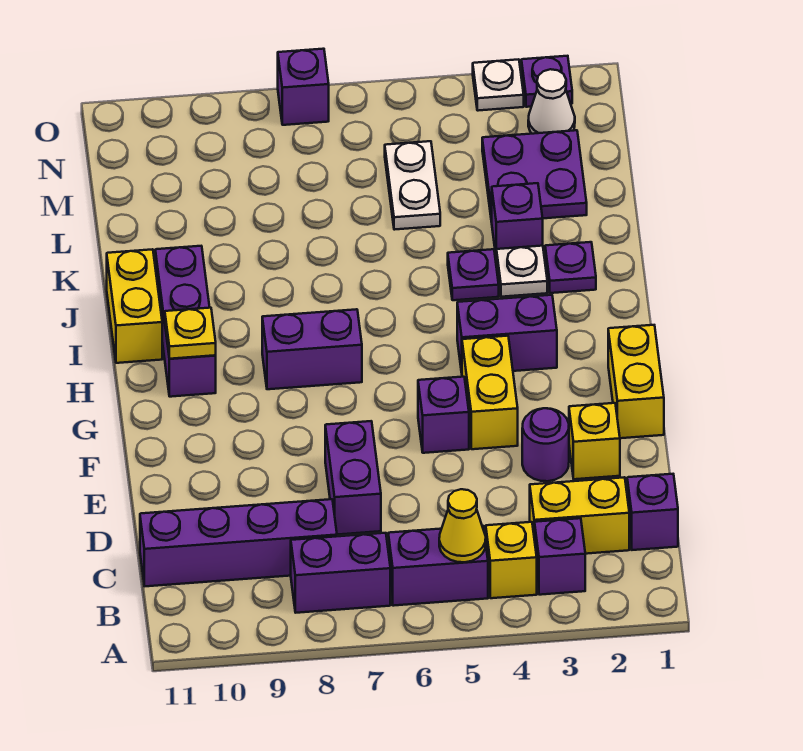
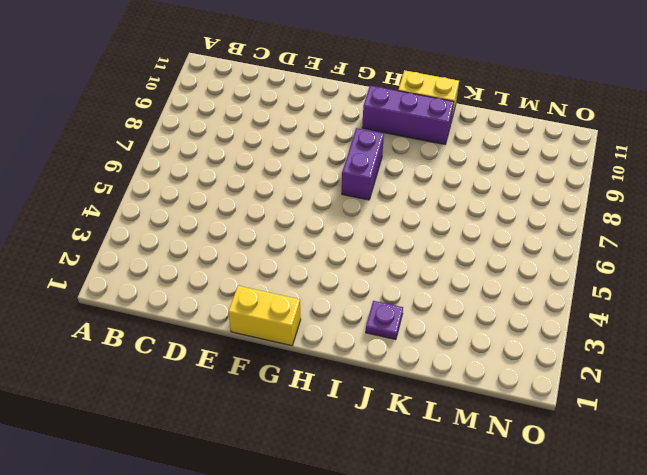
none -> purple 1x1 brick [534,518,585,595]
none -> yellow 1x1 brick [486,522,537,598]
none -> purple 1x2 brick [388,526,488,606]

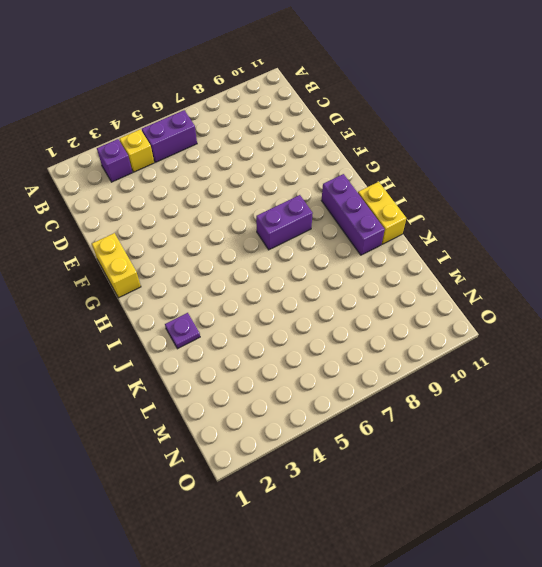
none -> purple 1x2 brick [291,533,390,613]
none -> purple 1x1 brick [627,474,678,550]
none -> yellow 1x2 brick [530,477,629,554]

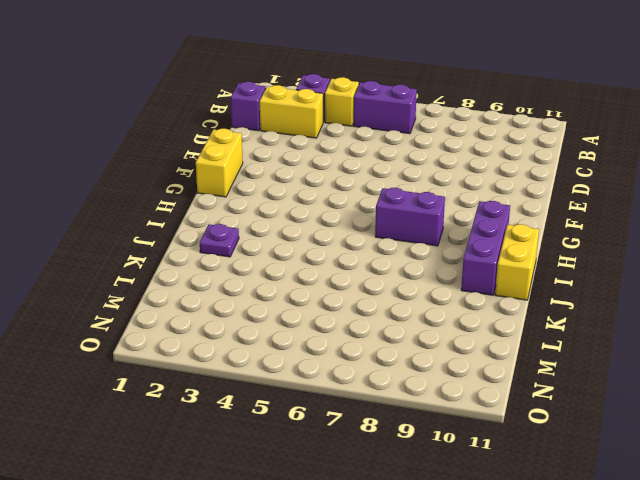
none -> purple 1x2 brick [291,533,390,613]
none -> purple 1x4 brick [140,499,337,586]
none -> purple 1x2 brick [325,421,381,535]

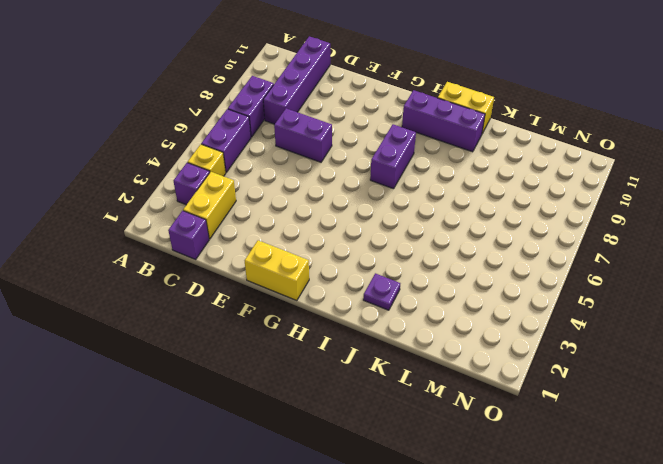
none -> yellow 1x1 brick [569,403,620,479]
none -> purple 1x1 round brick [522,408,569,481]
none -> yellow 1x2 brick [462,336,518,449]

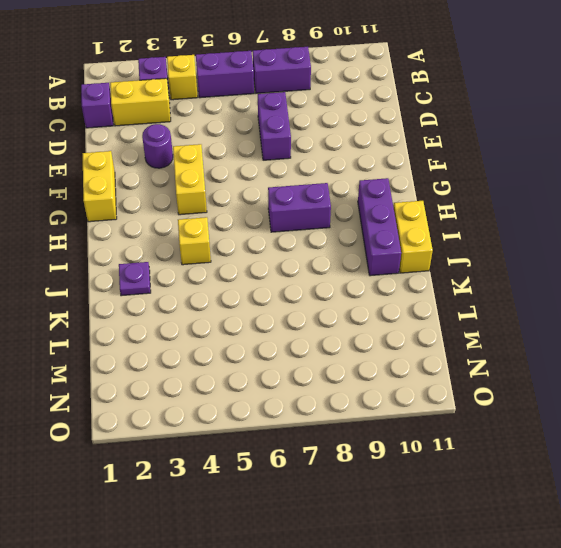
yellow 1x1 brick [178,217,211,265] -> yellow 1x1 brick moved to [569,403,620,479]
none -> purple 1x4 brick [140,499,337,586]
none -> purple 1x1 brick [418,377,469,453]
none -> purple 1x2 brick [457,295,557,372]

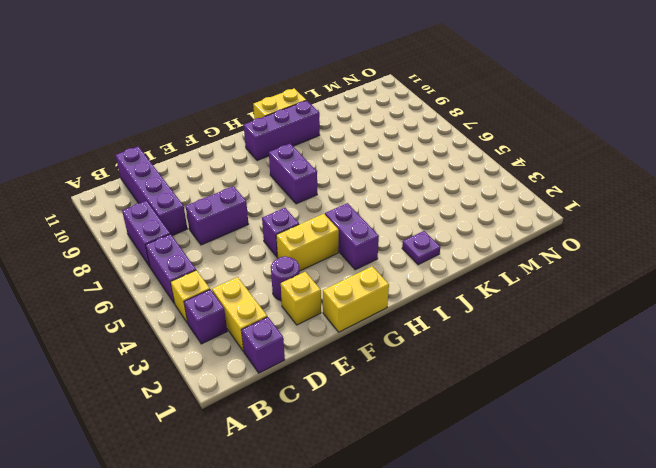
none -> white 1x1 plate [496,246,547,297]
none -> purple 1x1 plate [448,249,499,300]
none -> purple 1x1 brick [492,183,543,254]

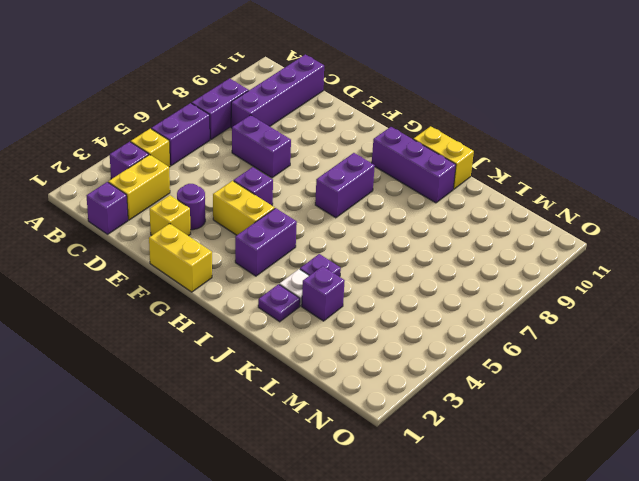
none -> purple 2x2 plate [482,130,587,222]
none -> white 1x2 plate [385,141,440,230]
none -> white 1x1 cone [528,69,575,134]

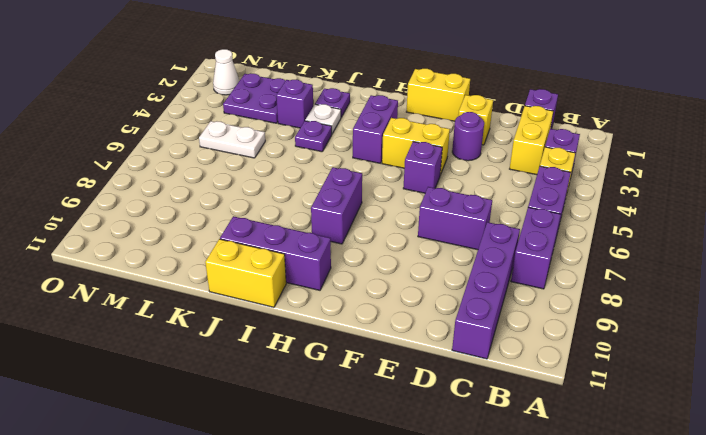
none -> purple 1x1 plate [521,56,572,107]
none -> white 1x1 plate [473,59,524,111]
none -> purple 1x1 brick [278,49,329,125]

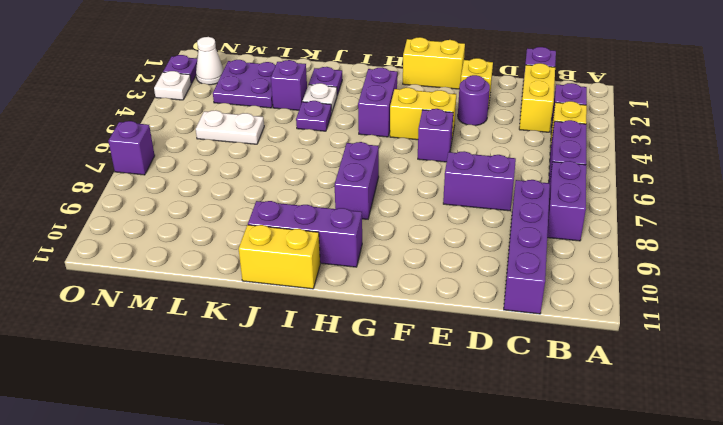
none -> yellow 1x1 cone [439,489,486,562]
none -> yellow 1x1 plate [165,308,216,359]

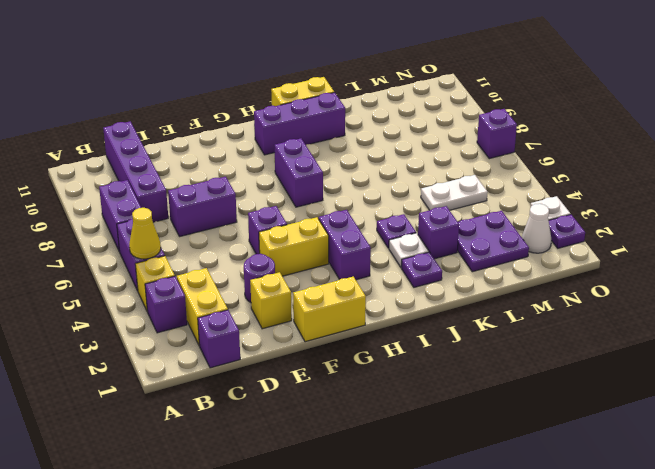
none -> yellow 1x1 plate [165,308,216,359]

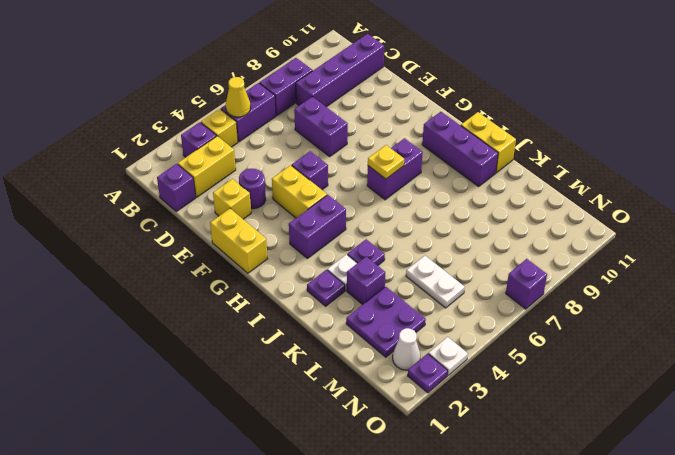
yellow 1x1 plate [368,145,404,179] -> yellow 1x1 plate moved to [165,308,216,359]

